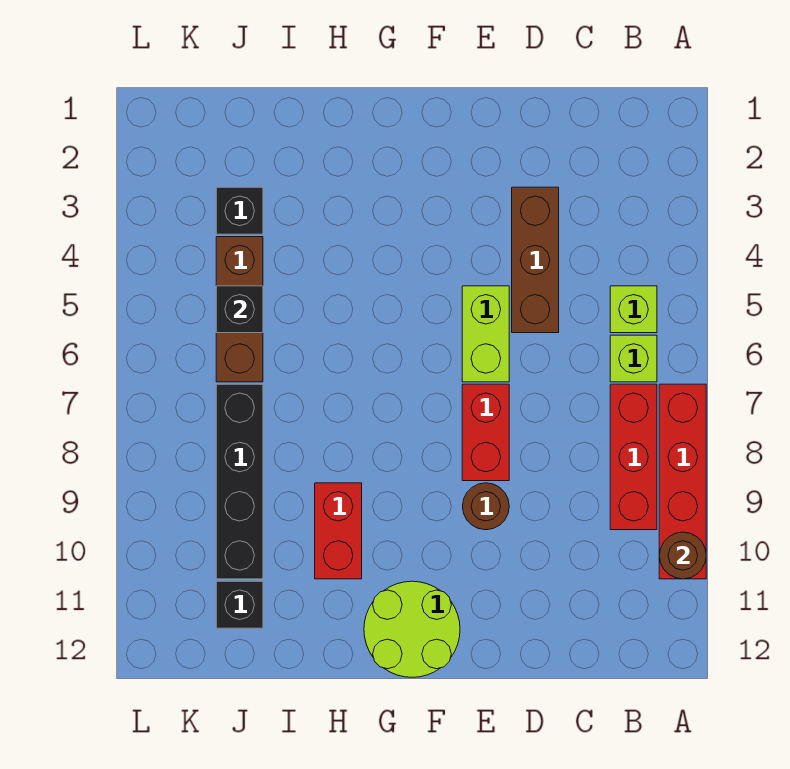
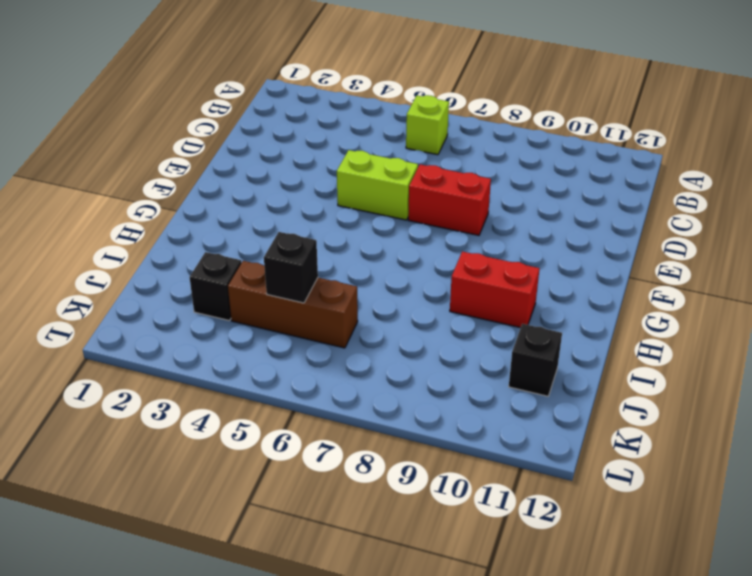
none -> red 1x4 brick [659,384,706,579]
none -> lime 1x1 brick [610,286,657,333]
none -> red 1x3 brick [610,384,657,530]

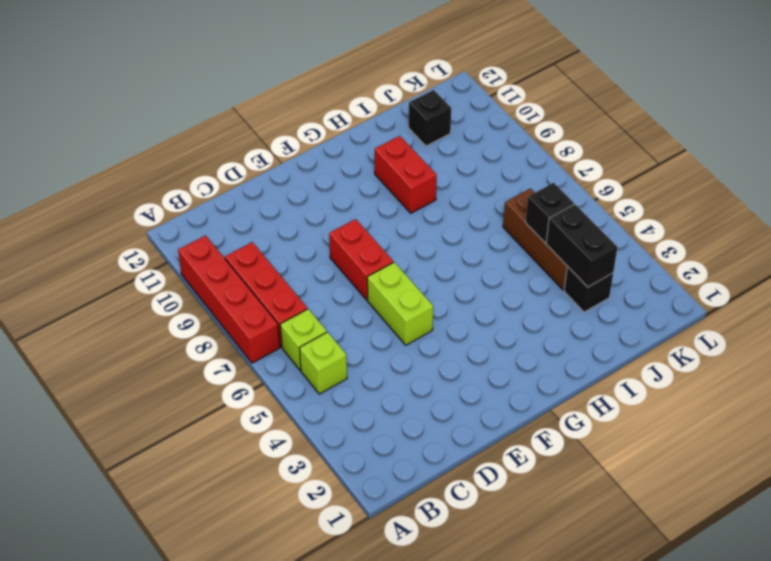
black 1x2 brick [546,204,617,287] -> none
none -> brown 1x3 brick [512,187,559,333]
none -> brown 1x1 round brick [463,483,509,530]
none -> lime 2x2 round brick [364,581,460,677]

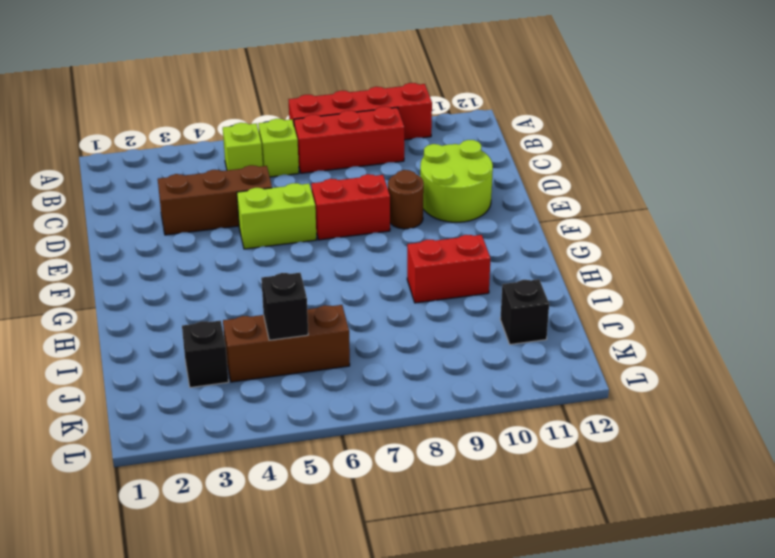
lime 2x2 round brick [420,140,493,222] -> lime 2x2 round brick moved to [364,581,460,677]
none -> black 1x4 brick [216,384,263,579]
none -> brown 1x1 round brick [659,532,706,579]

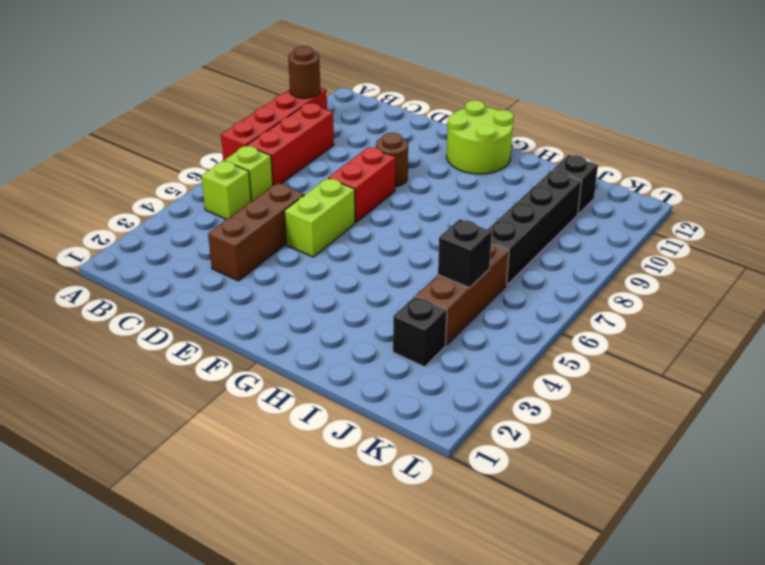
none -> red 1x2 brick [315,483,362,579]

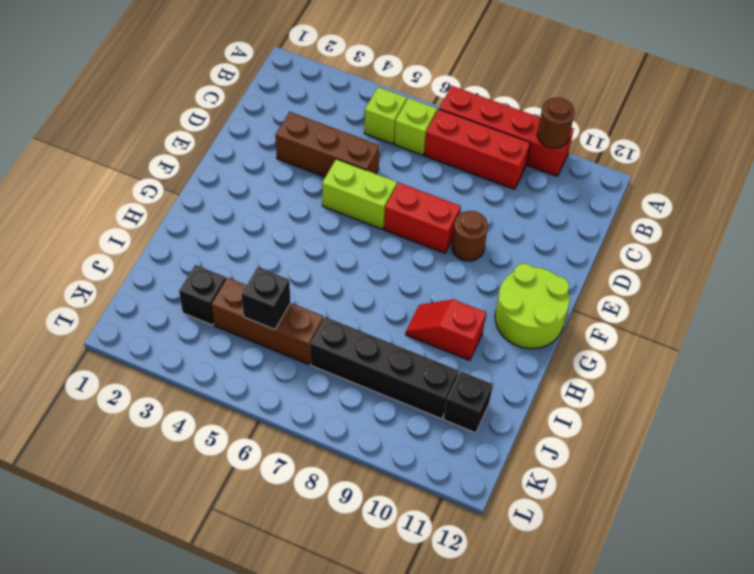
red 1x2 slope [406,300,486,360] -> red 1x2 brick [315,483,362,579]

